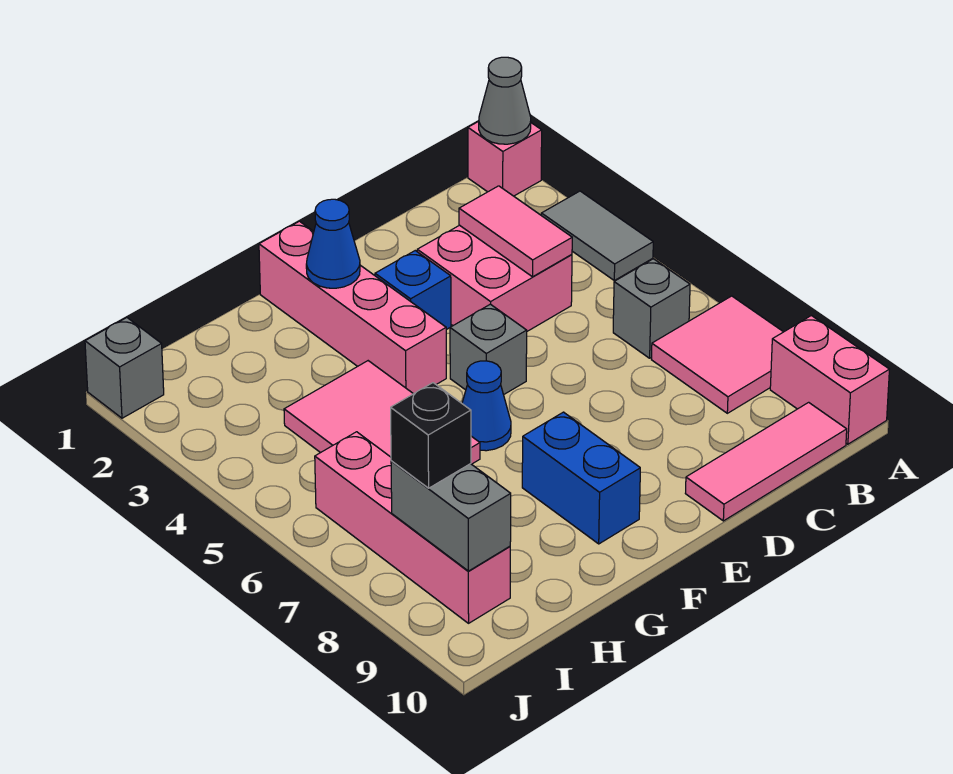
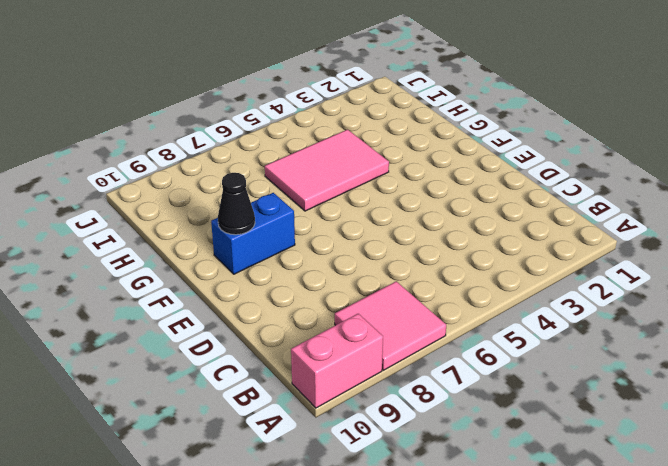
black 1x1 cone [218,173,255,235] -> none
none -> pink 1x1 brick [468,121,542,196]
none -> grey 1x2 tile [541,191,653,280]
none -> grey 1x1 brick [613,259,690,358]

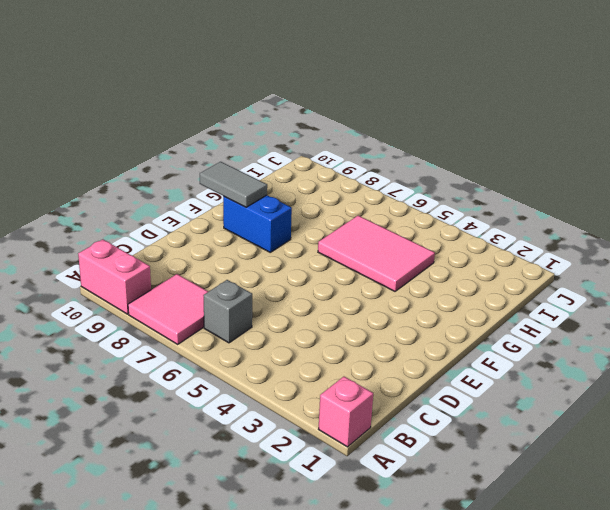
grey 1x2 tile [200,162,267,207] -> grey 1x2 tile moved to [541,191,653,280]
none -> pink 1x3 tile [685,402,847,521]
none -> pink 2x2 brick [417,225,572,331]
none -> blue 1x1 brick [375,251,451,330]

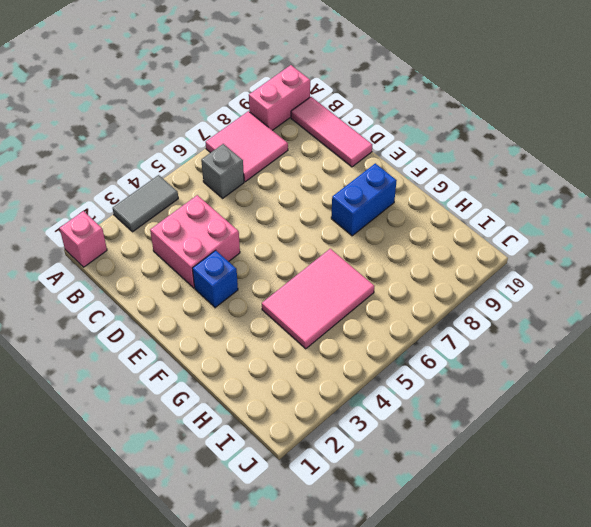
none -> grey 1x1 brick [450,304,527,395]
none -> pink 1x4 brick [259,221,446,394]
none -> blue 1x1 cone [462,361,511,451]

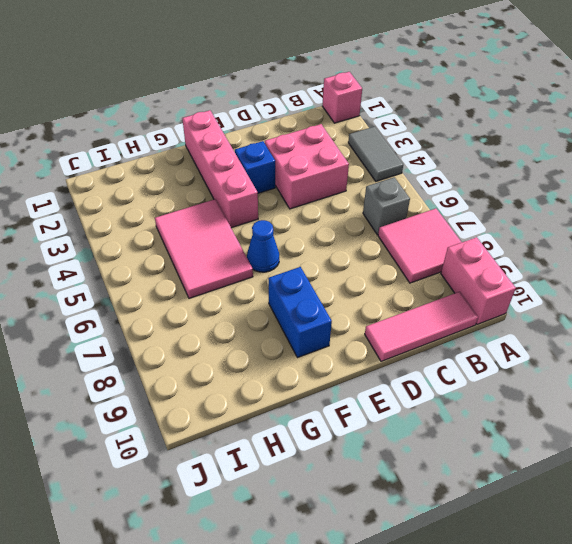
none -> grey 1x1 brick [450,304,527,395]
none -> pink 1x4 brick [315,432,510,623]
none -> grey 1x1 brick [85,318,164,418]

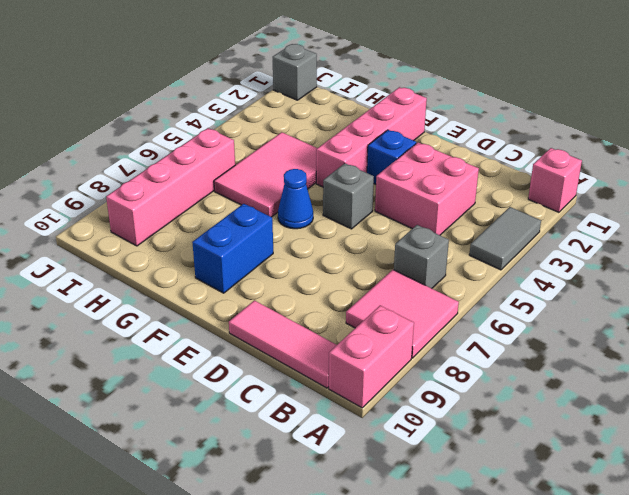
none -> grey 1x1 cone [479,57,531,144]
none -> pink 1x2 tile [459,186,572,277]
none -> blue 1x1 cone [306,199,360,288]

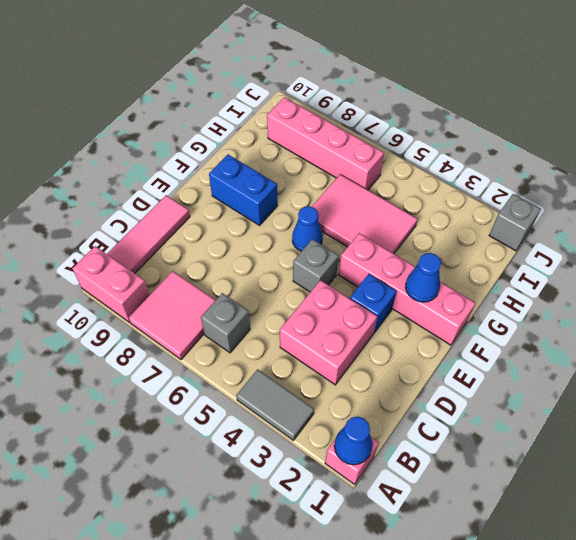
blue 1x1 cone [334,417,373,465] -> grey 1x1 cone [479,57,531,144]
none -> pink 1x2 tile [459,186,572,277]
none -> grey 1x2 brick [391,461,511,571]
none -> black 1x1 brick [391,383,471,488]

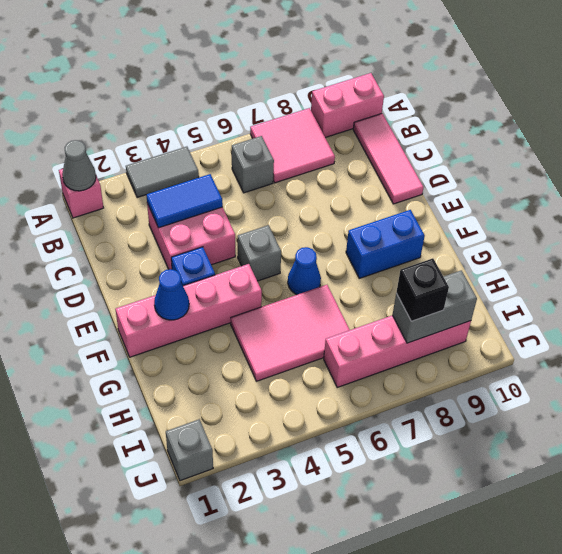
blue 1x2 tile [146,174,223,228] -> pink 1x2 tile [459,186,572,277]

